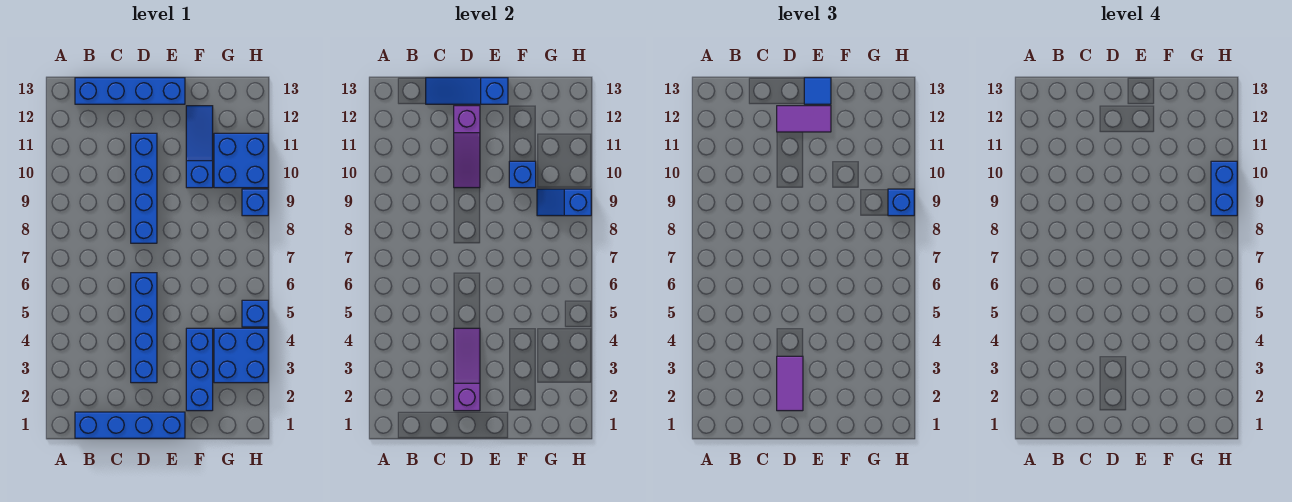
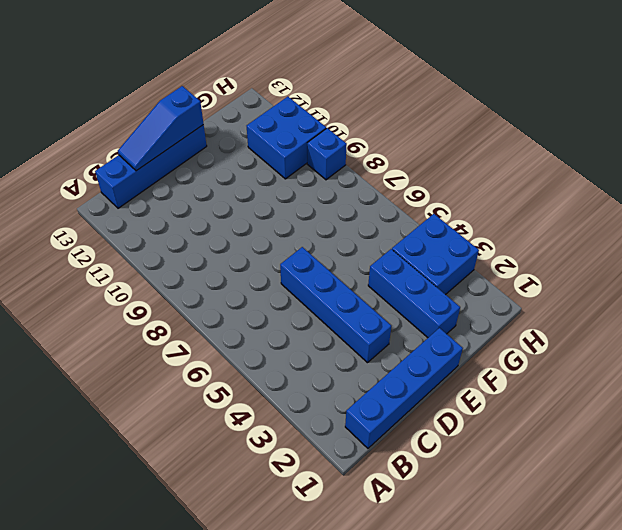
none -> blue 1x4 brick [131,133,157,243]
none -> blue 1x3 slope [186,106,213,188]
none -> blue 1x1 brick [242,300,268,327]

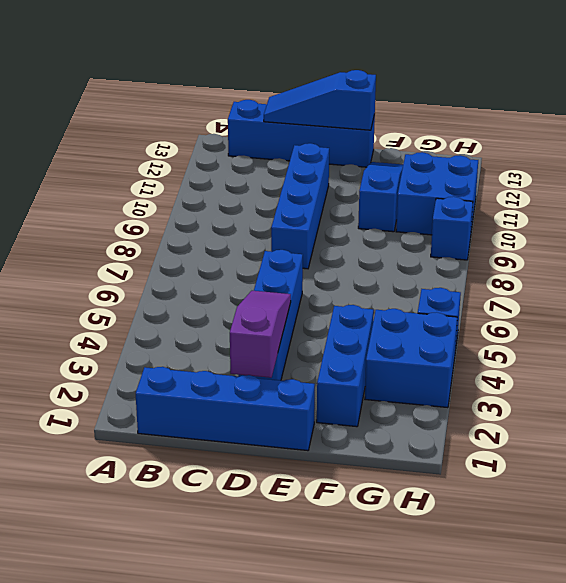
none -> purple 1x3 slope [454,106,480,188]
none -> blue 1x1 brick [509,161,536,188]
none -> blue 1x2 slope [537,189,591,216]

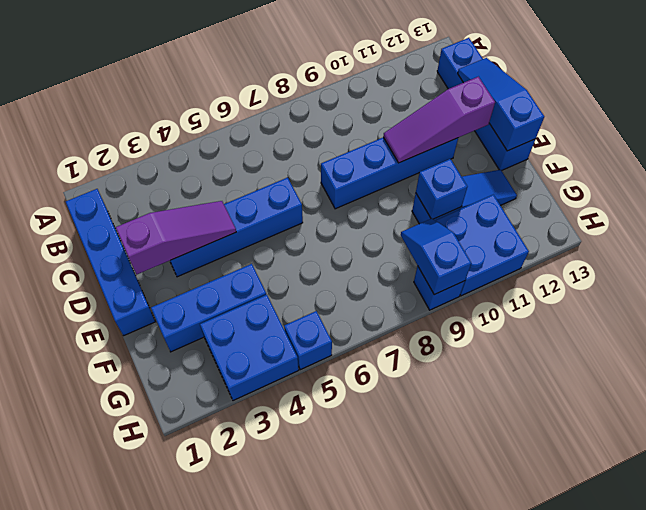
none -> purple 1x2 tile [777,356,803,411]
none -> purple 1x2 tile [777,106,831,132]
none -> blue 1x1 tile [804,78,831,104]

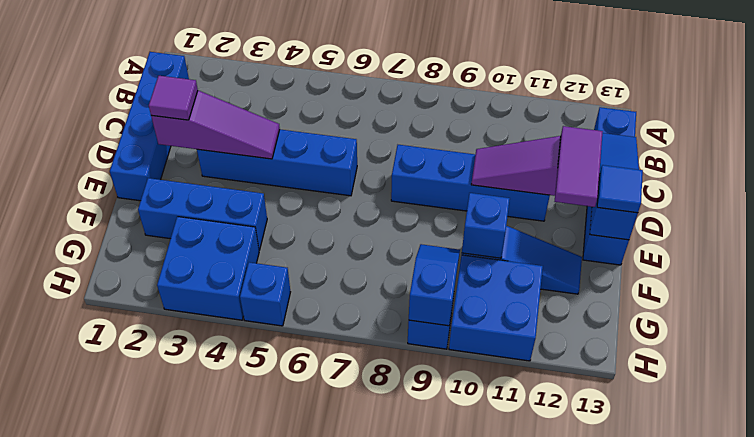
purple 1x1 tile [149,76,198,120] -> purple 1x2 tile [777,356,803,411]
none -> blue 1x1 brick [888,189,914,216]
none -> blue 1x2 brick [1211,161,1237,216]

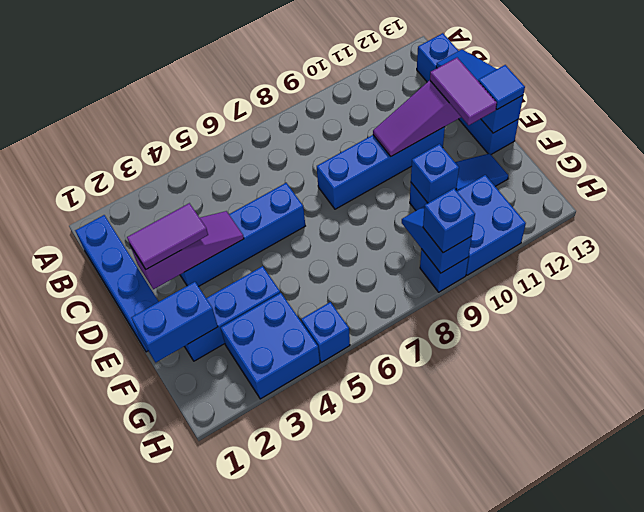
blue 1x2 brick [131,282,218,362] -> blue 1x2 brick moved to [1211,161,1237,216]

